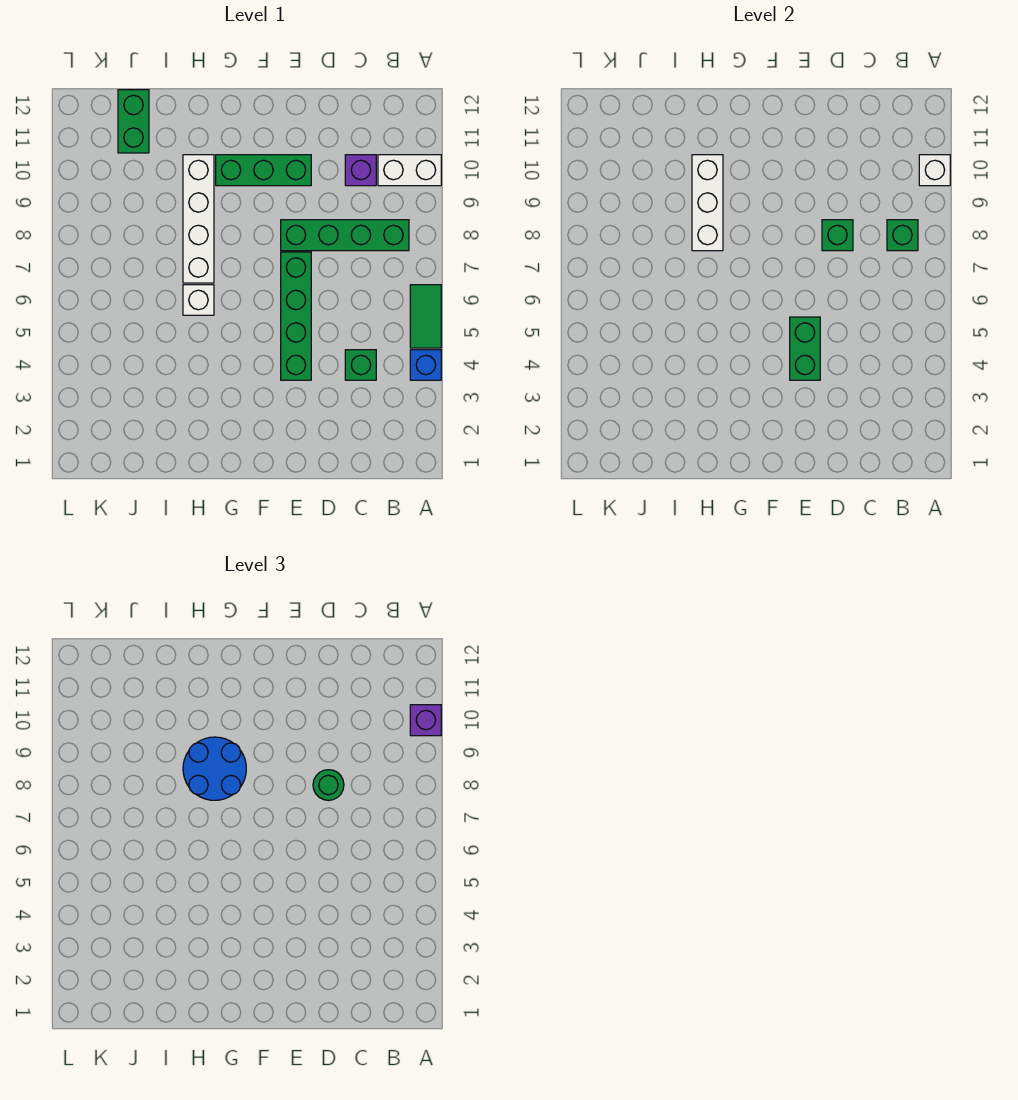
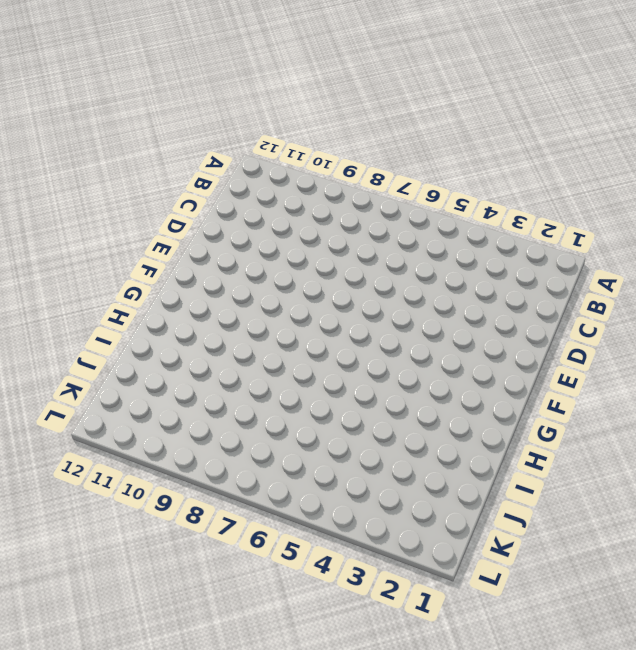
none -> blue 1x1 brick [410,350,441,380]
none -> green 1x2 tile [410,285,441,348]
none -> white 1x2 brick [378,155,441,186]

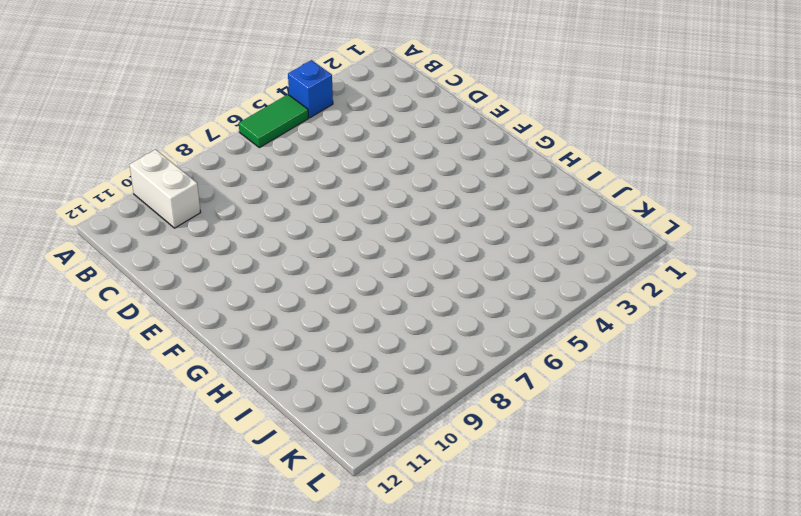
none -> green 1x4 brick [281,220,409,251]
none -> green 1x1 brick [345,350,376,380]
none -> purple 1x1 brick [345,155,376,186]

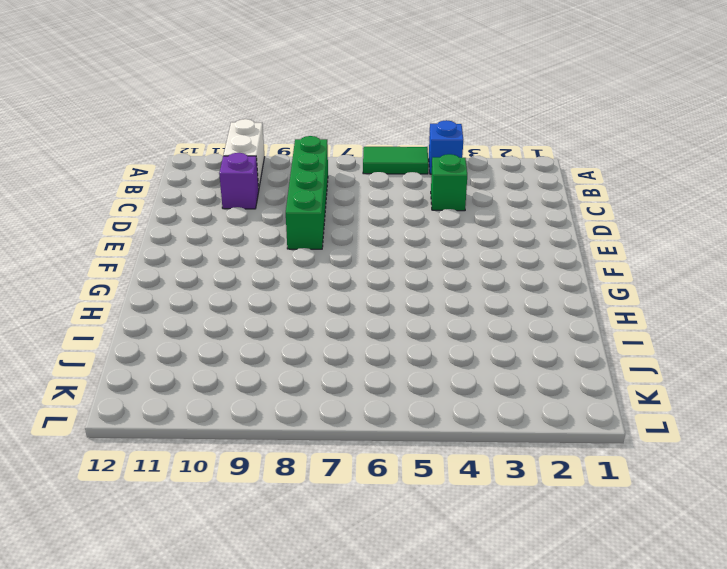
none -> green 1x4 brick [281,252,311,380]
none -> green 1x3 brick [216,155,311,186]
none -> white 1x1 brick [183,285,214,315]

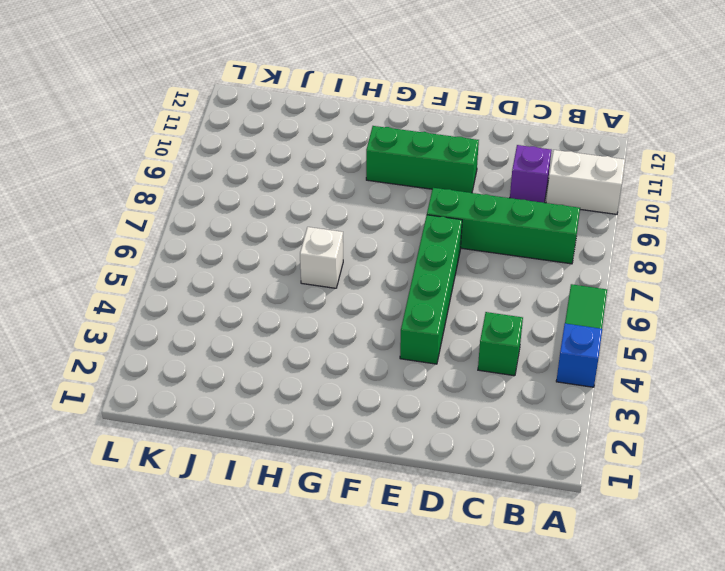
none -> white 1x4 brick [183,155,214,283]
none -> green 1x2 brick [118,90,149,153]
none -> white 1x1 brick [919,155,950,186]

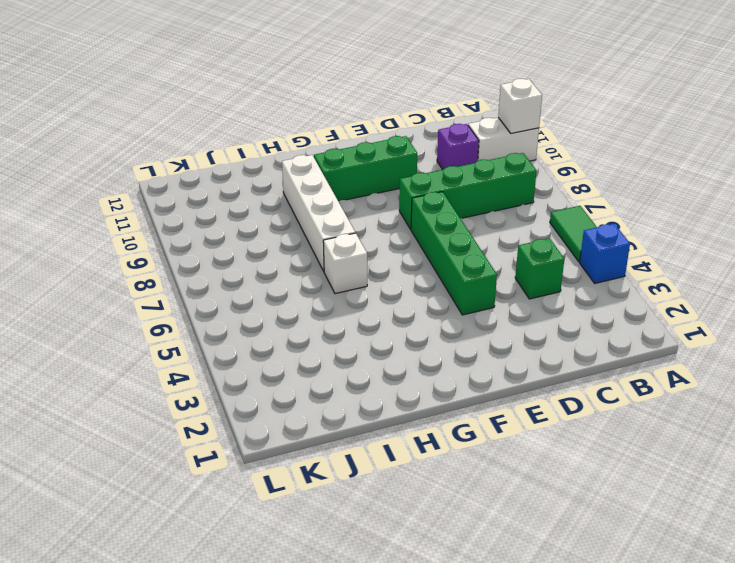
none -> green 1x2 brick [118,90,149,153]
none -> green 1x1 brick [887,220,918,251]
none -> green 1x1 brick [822,220,853,251]

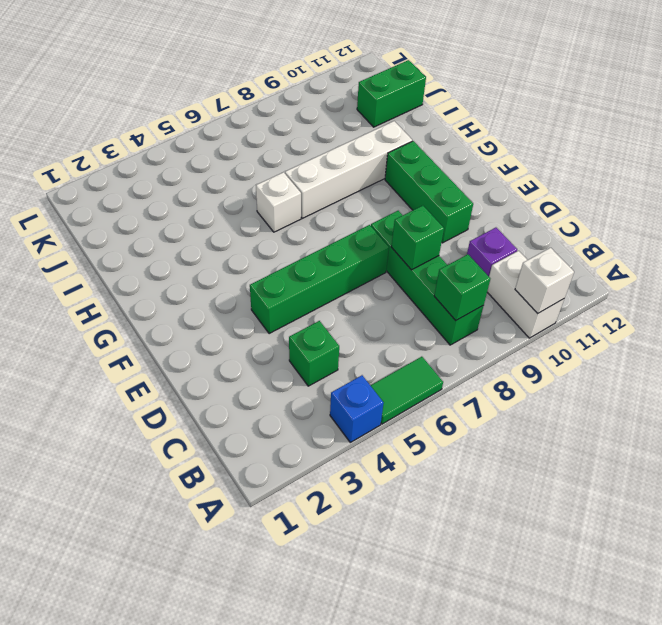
none -> green 1x2 brick [790,317,820,380]
none -> white 1x3 brick [692,155,723,251]
none -> purple 1x1 brick [410,705,441,736]

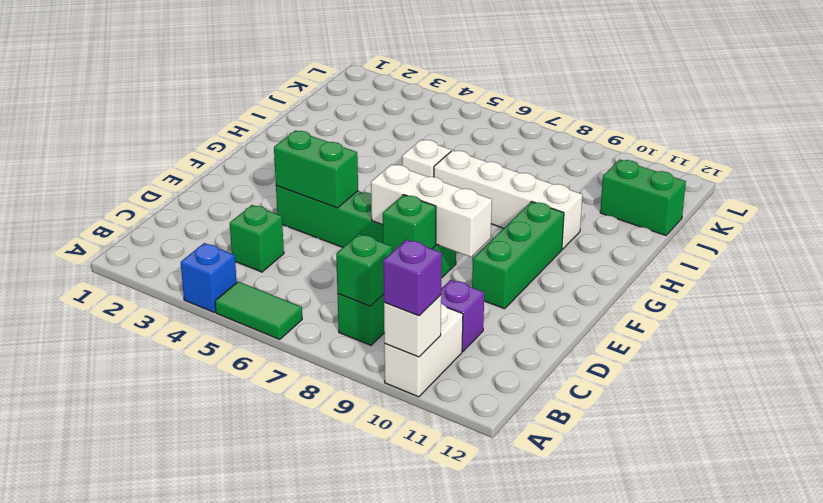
white 1x3 brick [371,164,492,257] -> white 1x3 brick moved to [692,155,723,251]
none -> green 1x1 round brick [313,770,344,800]
none -> blue 2x2 round brick [183,737,246,800]

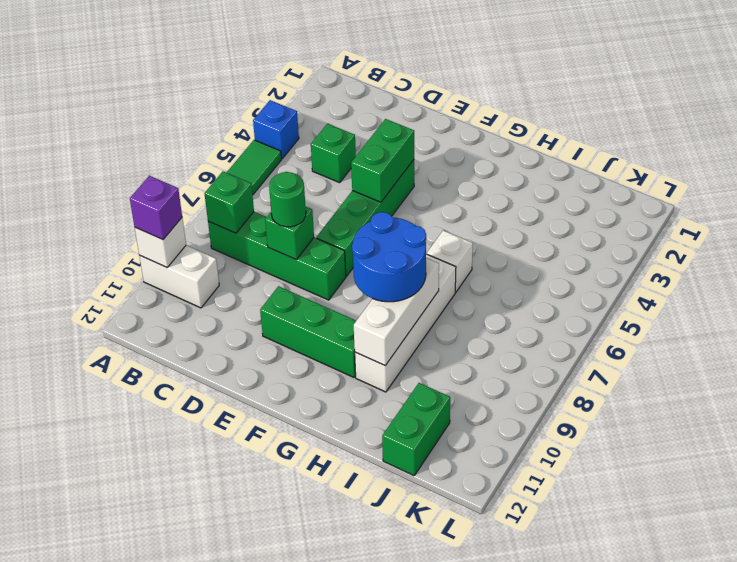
none -> purple 1x1 brick [345,155,376,186]

